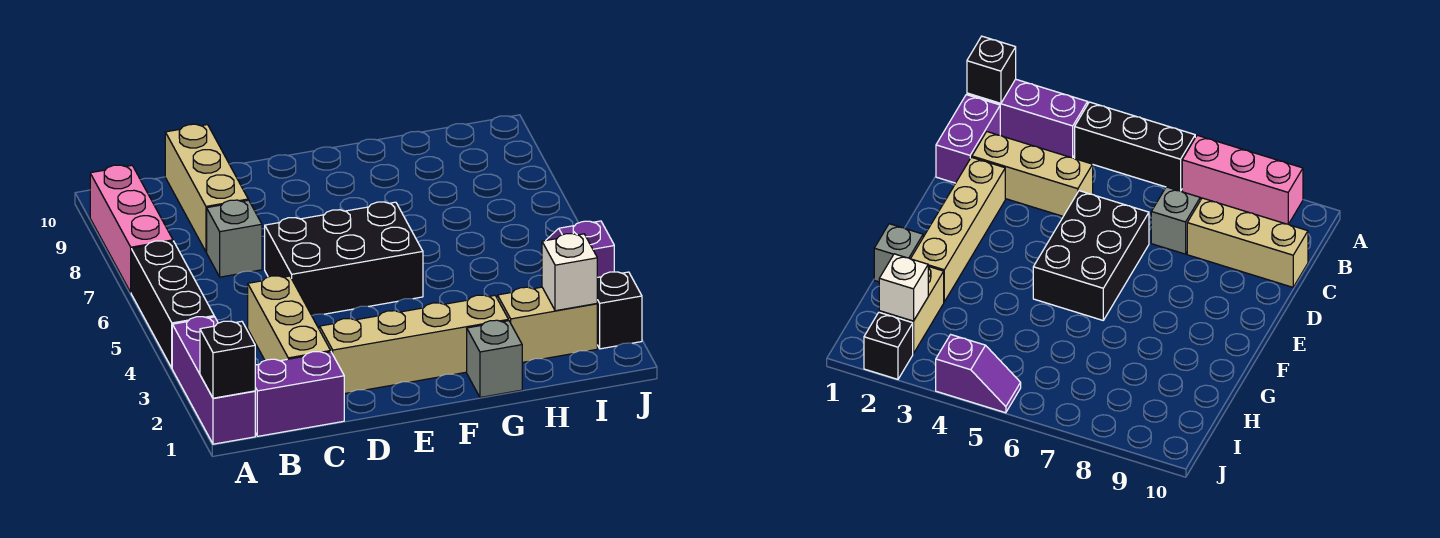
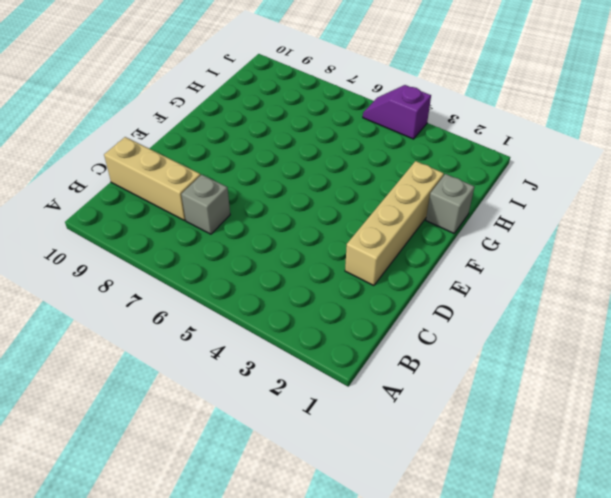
none -> purple 1x3 brick [172,317,255,444]
none -> black 1x3 brick [131,241,214,368]
none -> pink 1x3 brick [90,165,173,292]

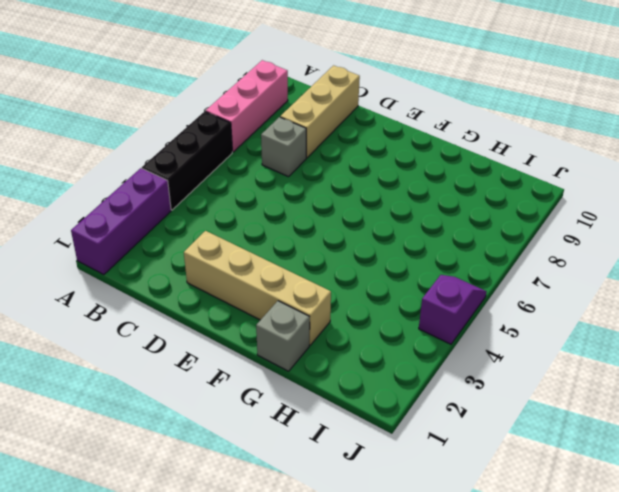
none -> purple 1x2 brick [255,352,344,436]
none -> tan 1x3 brick [248,276,331,361]
none -> black 2x3 brick [265,202,423,315]

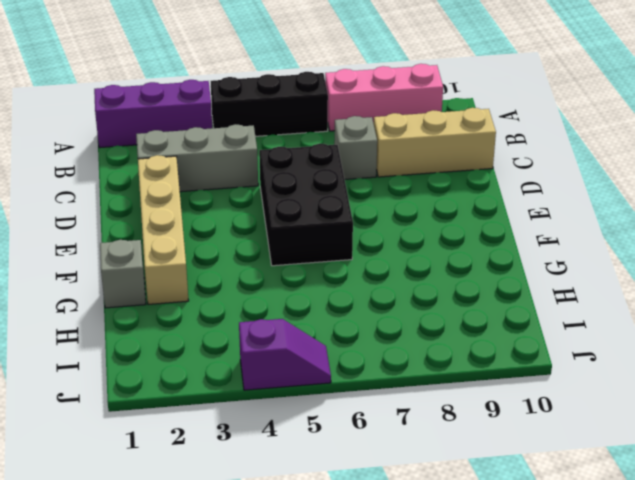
grey 1x3 brick [136,124,258,192] -> tan 1x3 brick [248,276,331,361]
none -> purple 1x2 brick [255,352,344,436]
none -> tan 1x2 brick [498,287,597,362]
none -> black 1x1 brick [597,272,642,349]

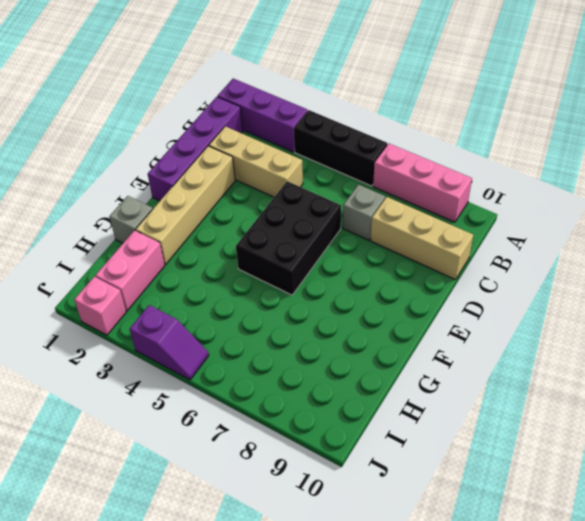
purple 1x4 brick [148,97,243,201] -> purple 1x2 brick [255,352,344,436]
pink 1x2 brick [95,230,165,311] -> tan 1x2 brick [498,287,597,362]
pink 1x1 brick [74,277,126,335] -> black 1x1 brick [597,272,642,349]
none -> black 1x1 brick [200,321,255,398]
none -> white 1x1 brick [542,234,597,311]

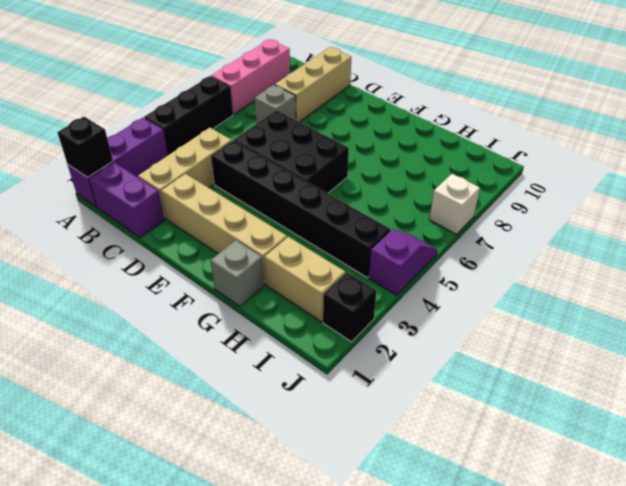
black 1x6 brick [211,141,391,277] -> none
white 1x1 brick [429,174,480,234] -> white 1x1 brick moved to [542,234,597,311]

